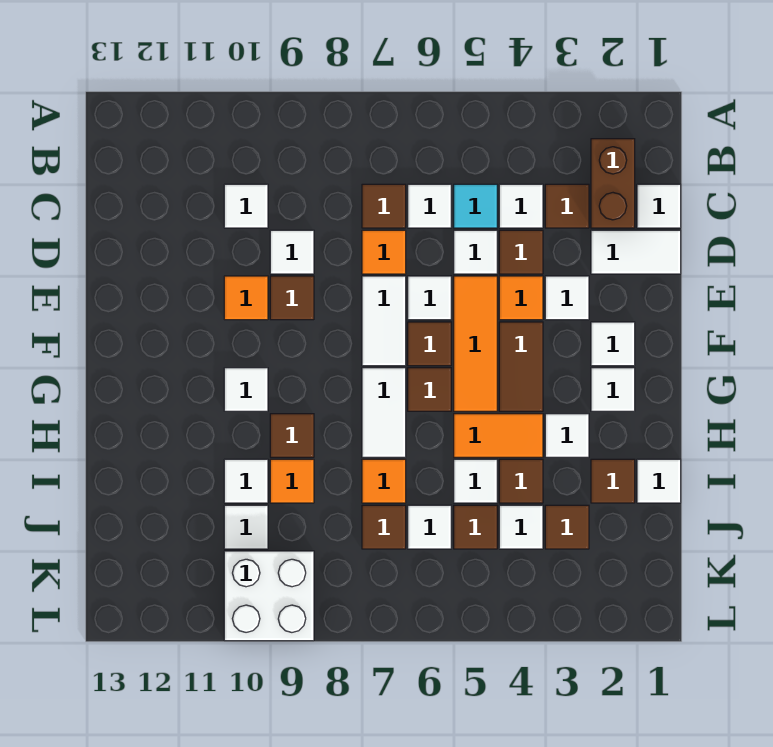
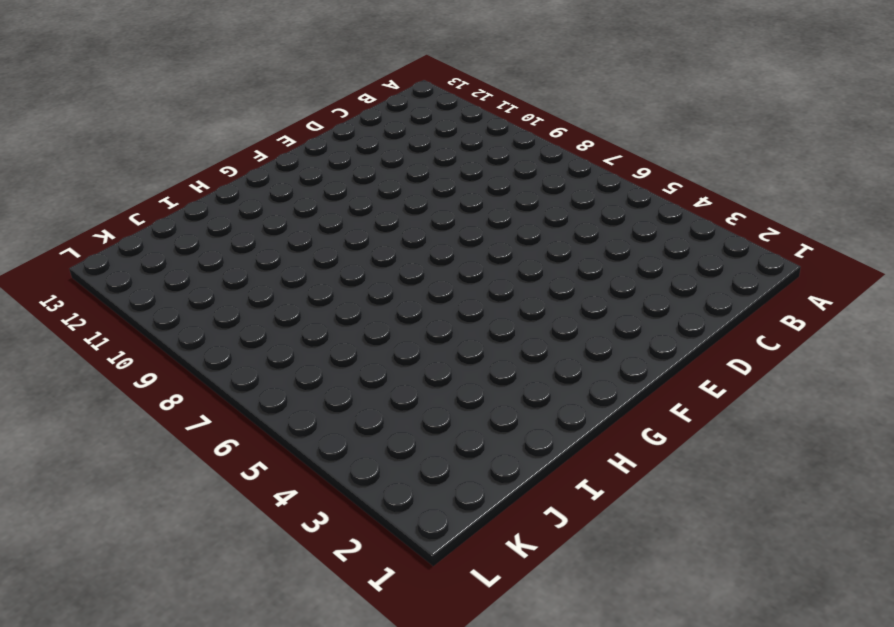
none -> brown 1x2 brick [591,139,635,228]
none -> white 1x1 tile [637,184,681,228]
none -> brown 1x1 tile [545,184,589,228]
none -> white 1x1 tile [499,184,543,228]

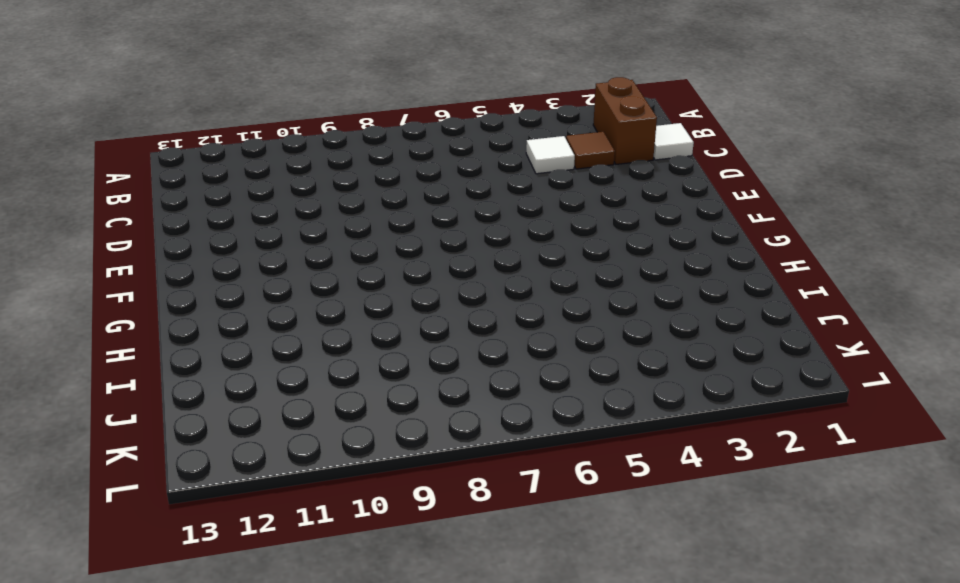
none -> cyan 1x1 tile [454,184,497,228]
none -> white 1x1 tile [408,184,451,228]
none -> brown 1x1 tile [362,184,406,228]
none -> white 1x1 tile [224,184,268,228]

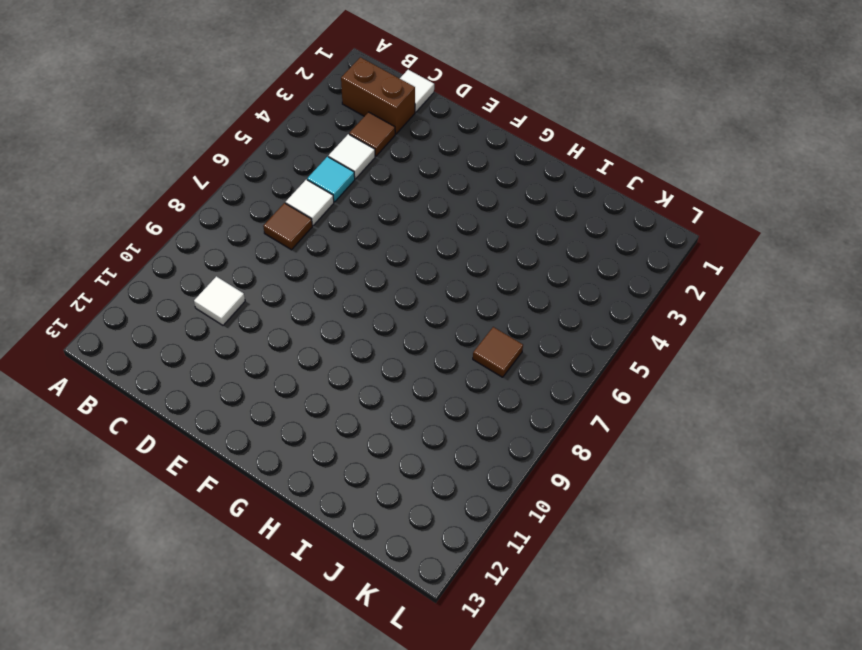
none -> white 1x2 tile [591,230,681,274]
none -> brown 1x1 tile [499,230,543,274]
none -> white 1x1 tile [454,230,497,274]
none -> orange 1x1 tile [362,230,406,274]

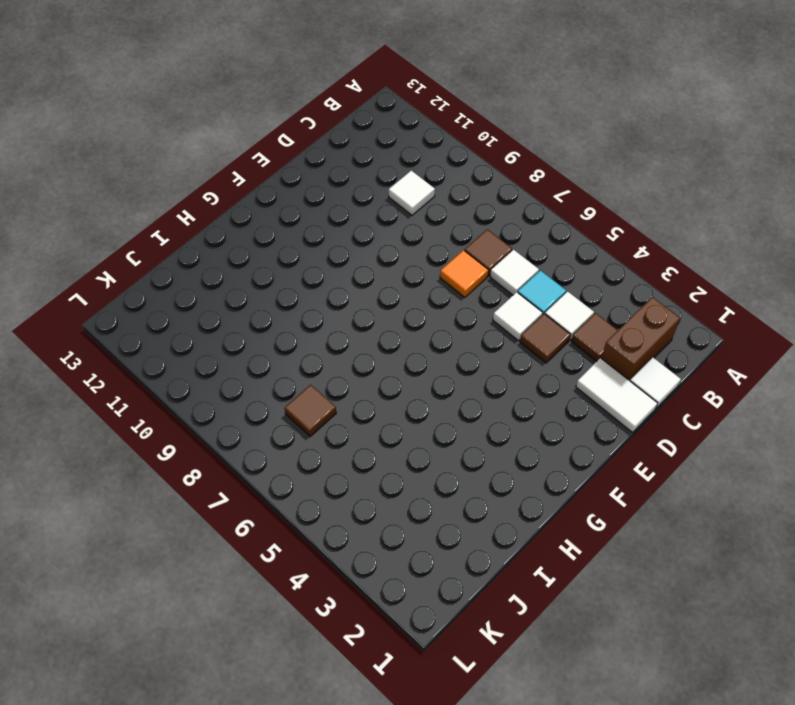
none -> white 1x1 tile [270,230,314,274]
none -> white 1x1 tile [545,276,589,320]
none -> orange 1x1 tile [499,276,543,320]
none -> orange 1x3 tile [454,276,497,411]

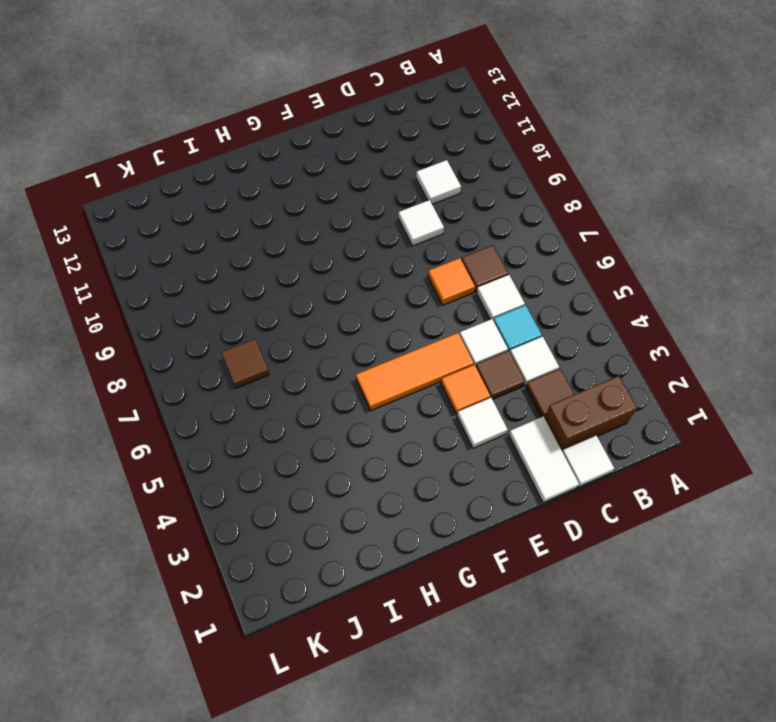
none -> white 1x1 tile [408,276,451,320]
none -> white 1x2 tile [362,276,406,366]
none -> brown 1x1 tile [270,276,314,320]
none -> orange 1x1 tile [224,276,268,320]

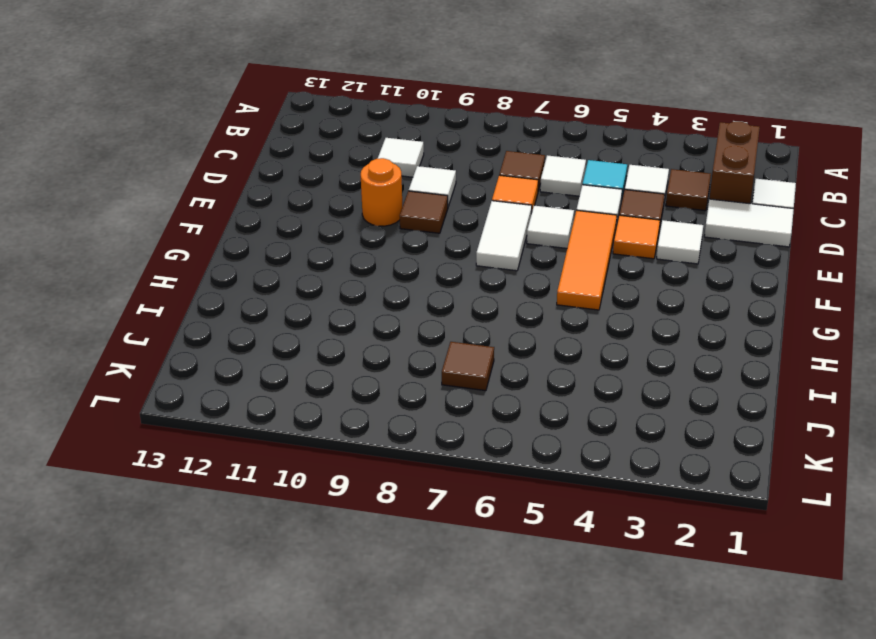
orange 1x1 round brick [361,158,402,226] -> orange 1x1 tile [224,276,268,320]
none -> white 1x1 tile [591,322,635,366]
none -> brown 1x2 tile [499,322,543,411]
none -> brown 1x1 tile [408,322,451,366]
none -> white 1x1 tile [591,368,635,411]

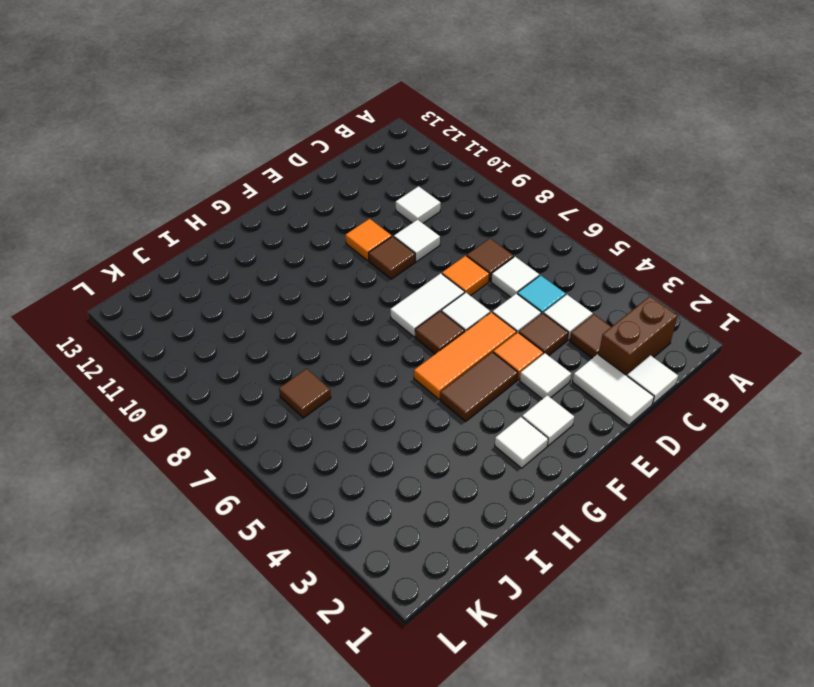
none -> brown 1x1 tile [408,368,451,411]
none -> white 1x2 tile [362,368,406,457]
none -> white 1x1 tile [224,368,268,411]
none -> white 1x1 tile [545,414,589,457]

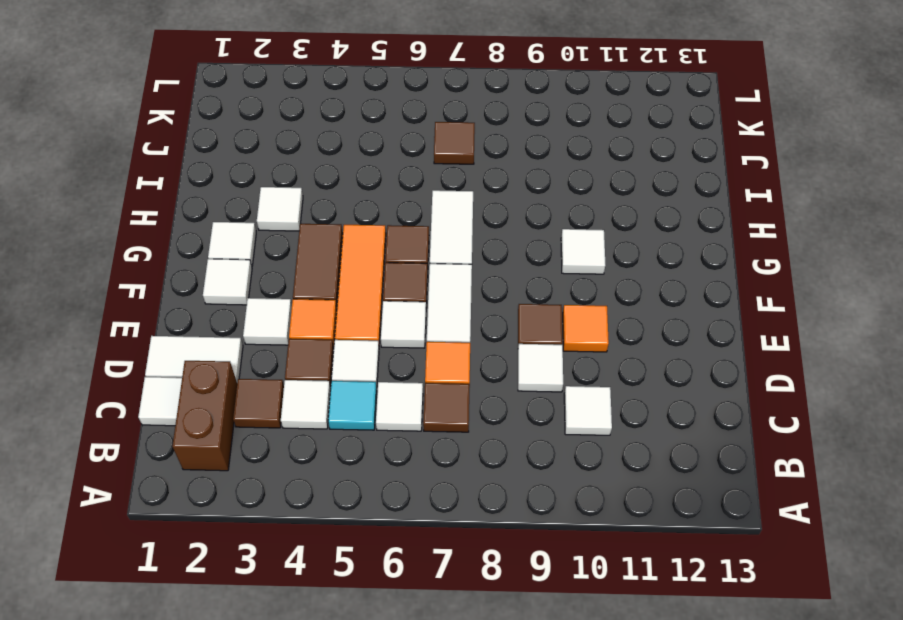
none -> orange 1x2 tile [454,414,543,457]
none -> brown 1x1 tile [270,414,314,457]
none -> white 1x1 tile [637,459,681,503]
none -> brown 1x1 tile [591,459,635,503]

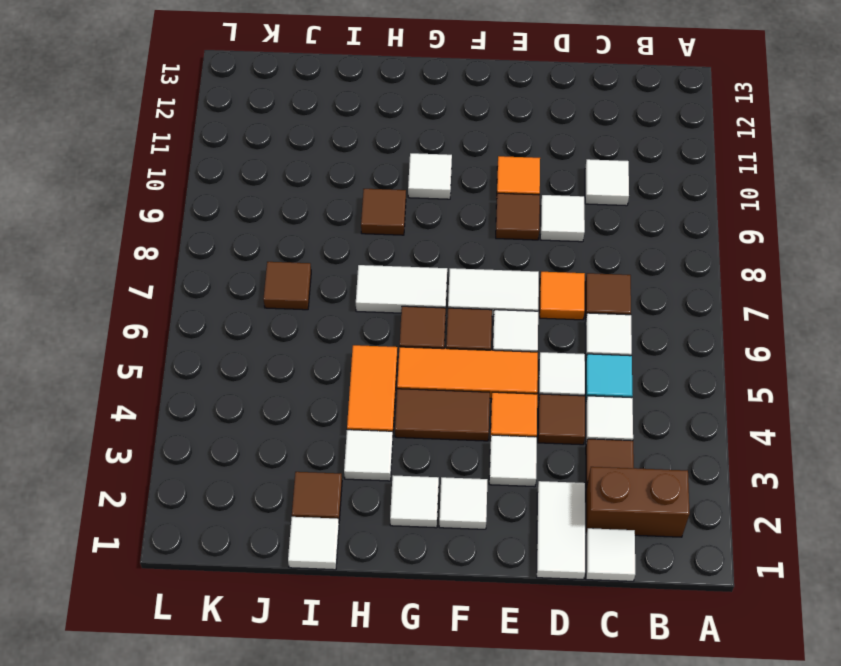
none -> brown 1x1 tile [499,459,543,503]
none -> white 1x1 tile [454,459,497,503]
none -> orange 1x1 tile [362,459,406,503]
none -> orange 1x1 tile [270,459,314,503]

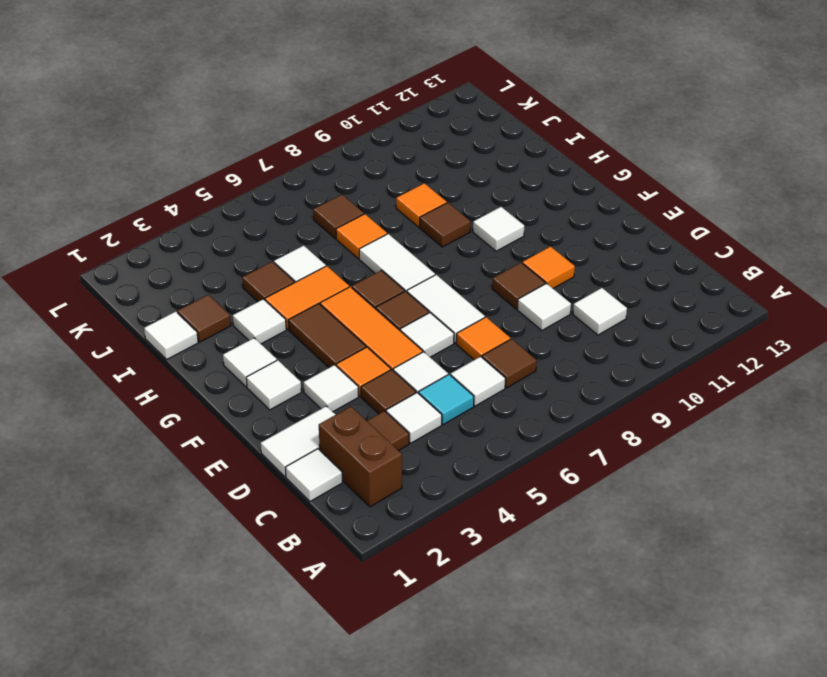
none -> white 1x1 tile [224,459,268,503]
none -> brown 1x1 tile [545,505,589,549]
none -> white 1x1 tile [499,505,543,549]
none -> brown 1x1 tile [454,505,497,549]

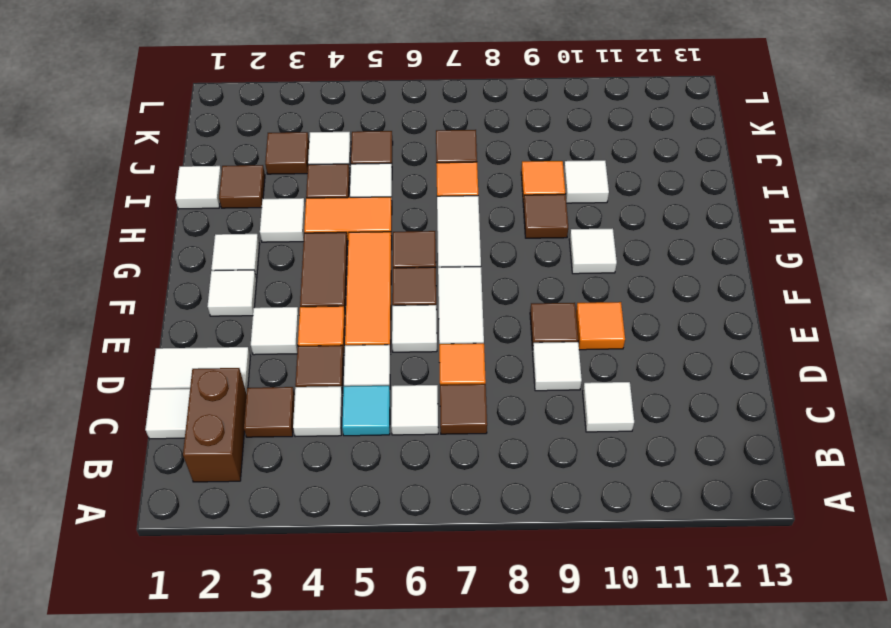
none -> white 1x1 tile [408,505,451,549]
none -> white 1x1 tile [224,505,268,549]
none -> white 2x2 brick [224,551,314,641]

